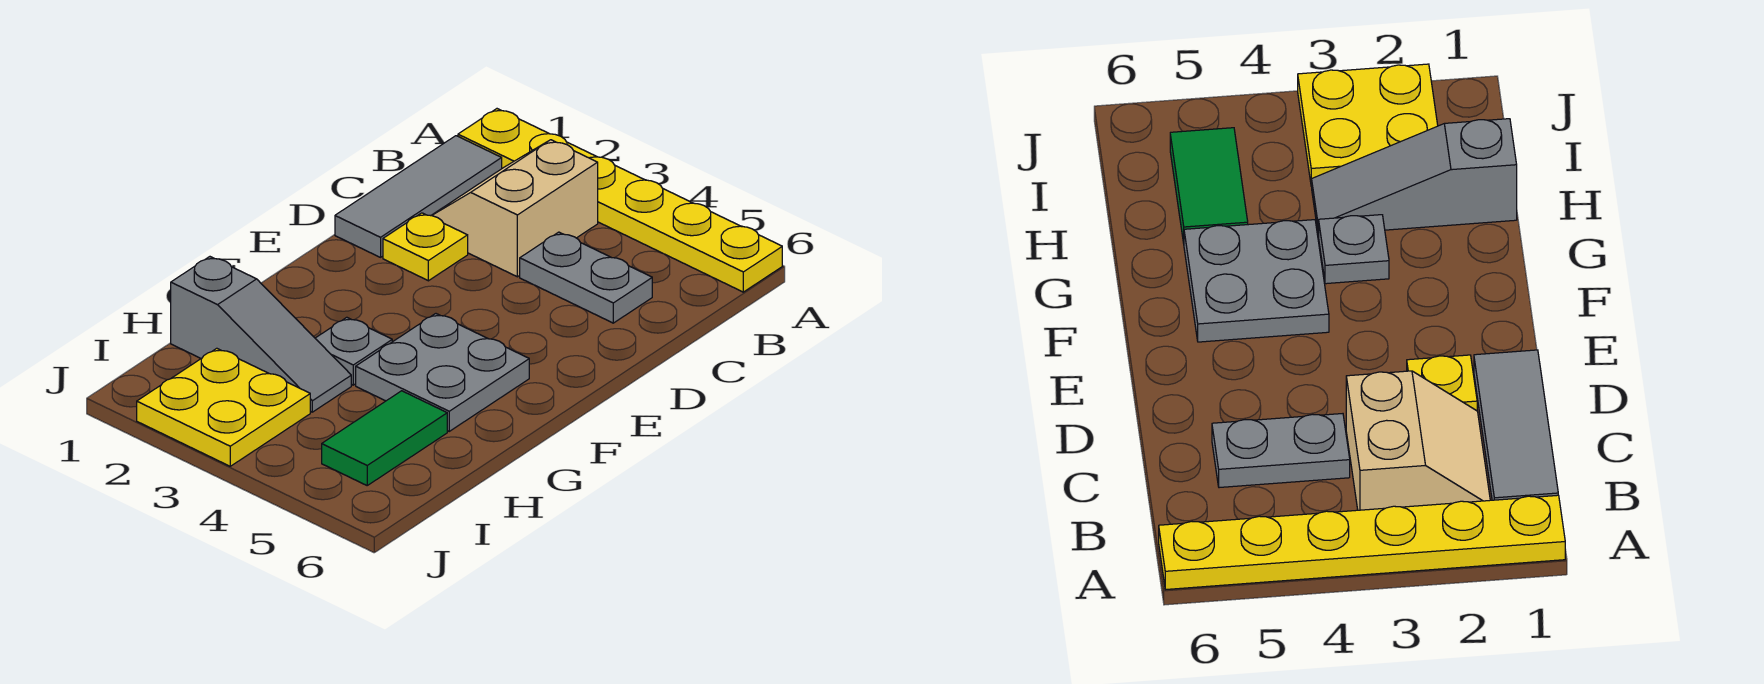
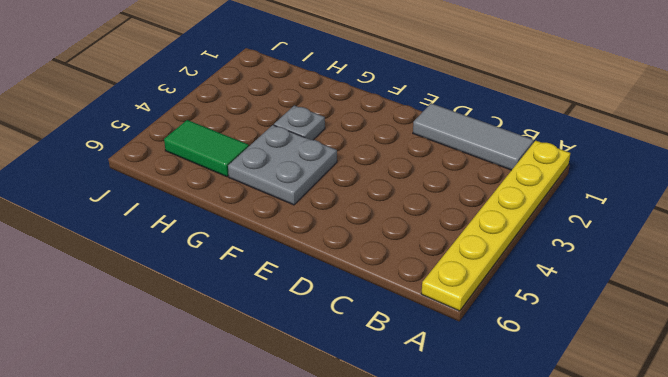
none -> tan 2x2 slope [431,140,598,277]
none -> grey 1x2 plate [520,232,652,323]

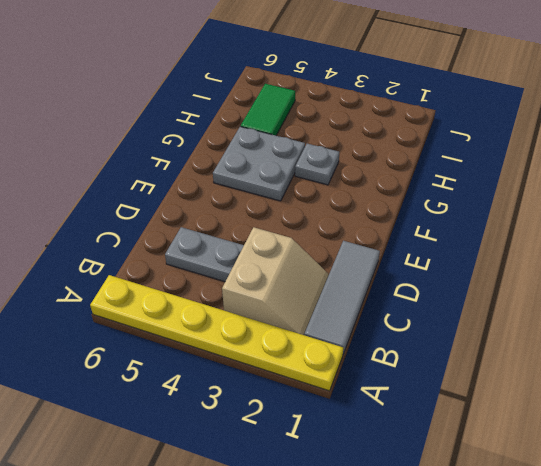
none -> yellow 1x1 plate [383,213,468,281]
none -> grey 1x3 slope [171,257,351,412]

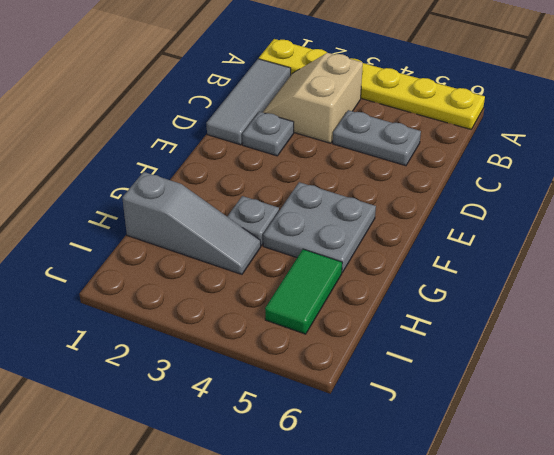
grey 1x1 plate [243,112,294,156] -> yellow 1x1 plate [383,213,468,281]
none -> yellow 2x2 plate [137,348,310,466]

